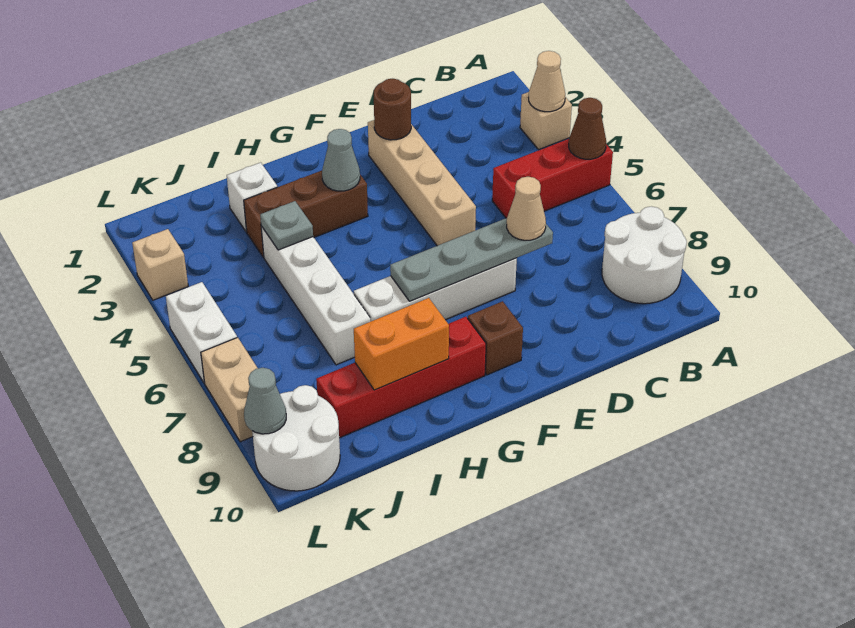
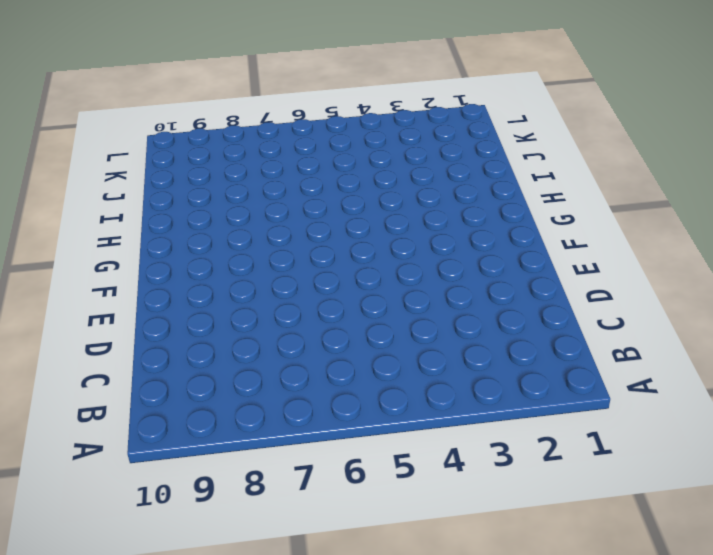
none -> tan 1x1 brick [520,92,572,150]
none -> red 1x3 brick [492,139,613,218]
none -> white 2x2 round brick [602,207,687,304]

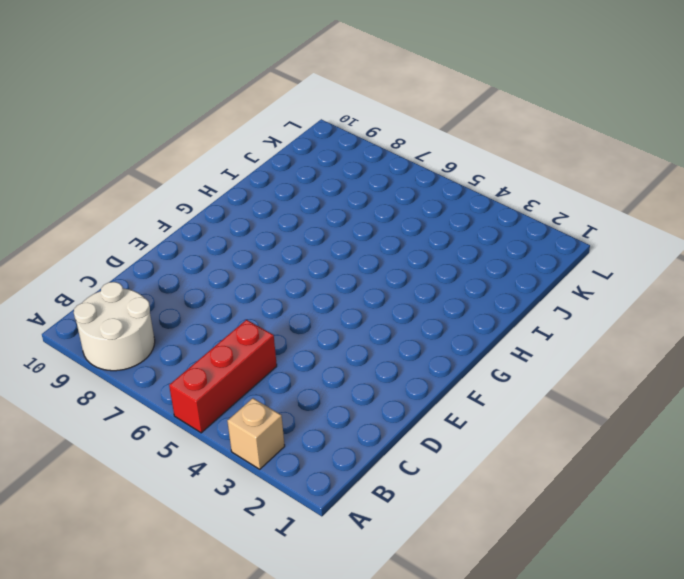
none -> tan 1x4 brick [368,120,476,246]
none -> white 1x4 brick [354,258,517,321]
none -> brown 1x1 brick [468,301,523,375]

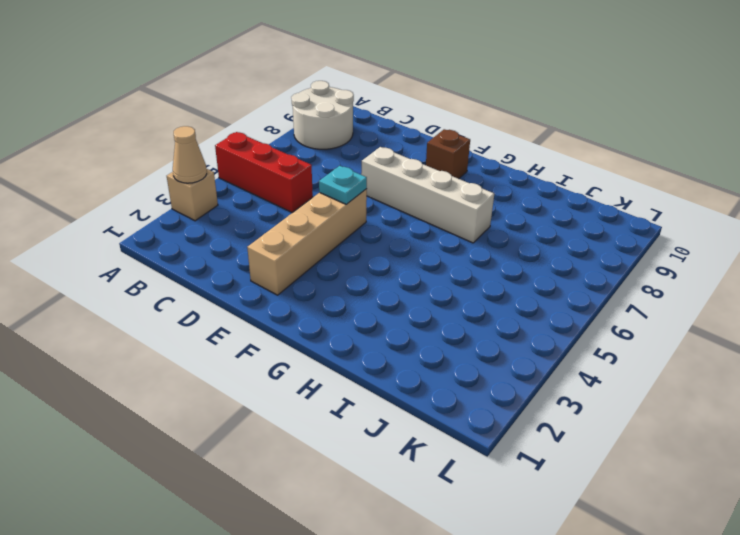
cyan 1x1 plate [319,166,367,204] -> none
none -> brown 1x3 brick [244,171,368,257]
none -> red 1x4 brick [316,317,486,438]
none -> white 1x1 brick [227,162,277,232]

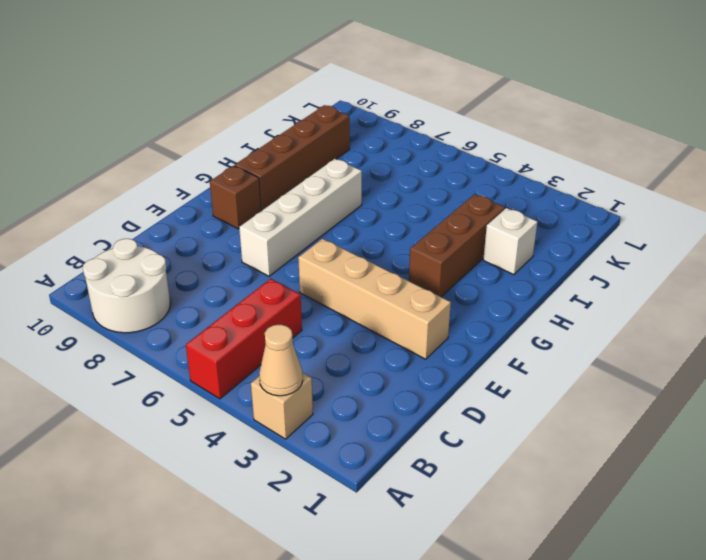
brown 1x4 brick [235,105,350,211] -> red 1x4 brick [316,317,486,438]
none -> white 1x4 brick [261,226,370,365]
none -> white 2x2 round brick [252,385,340,491]
none -> tan 1x1 brick [132,229,188,300]

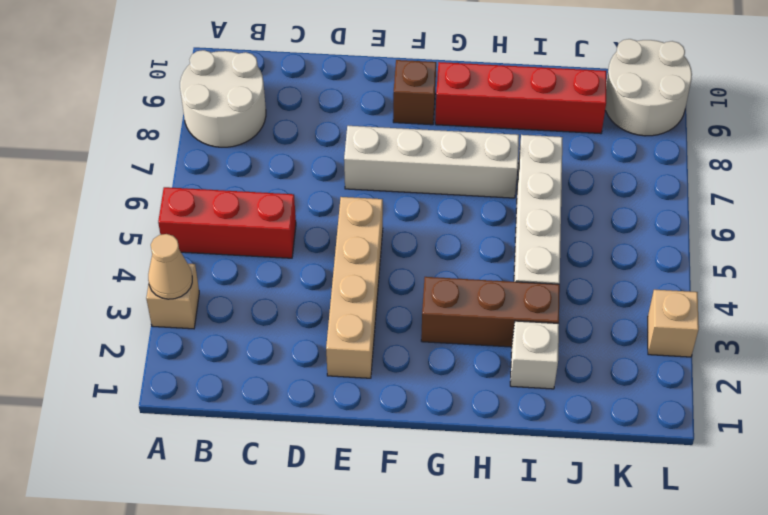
none -> white 1x2 brick [166,282,237,383]
none -> tan 1x2 brick [201,337,258,442]
none -> brown 1x1 cone [569,98,606,159]

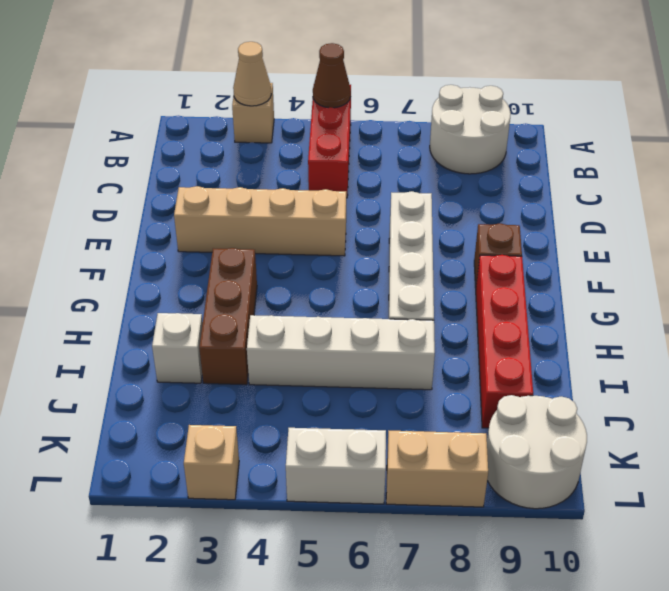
none -> grey 1x4 plate [390,218,553,301]
none -> brown 1x1 round brick [374,79,411,140]
none -> grey 1x1 cone [322,129,360,191]

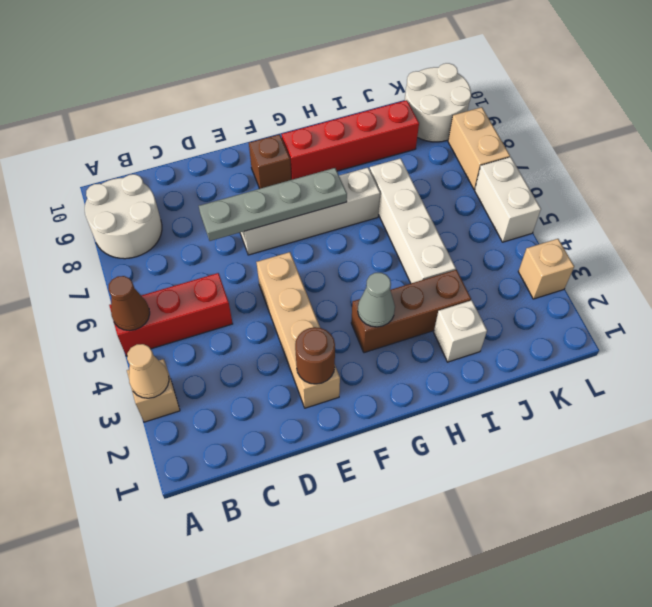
none -> orange 1x2 brick [354,298,449,390]
none -> grey 1x1 plate [260,201,313,250]
none -> grey 1x1 cone [244,368,286,434]

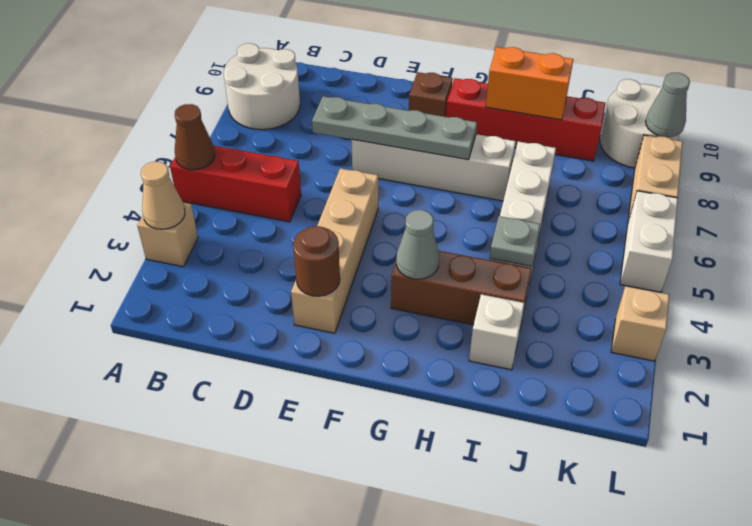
none -> tan 1x1 cone [507,177,546,240]

